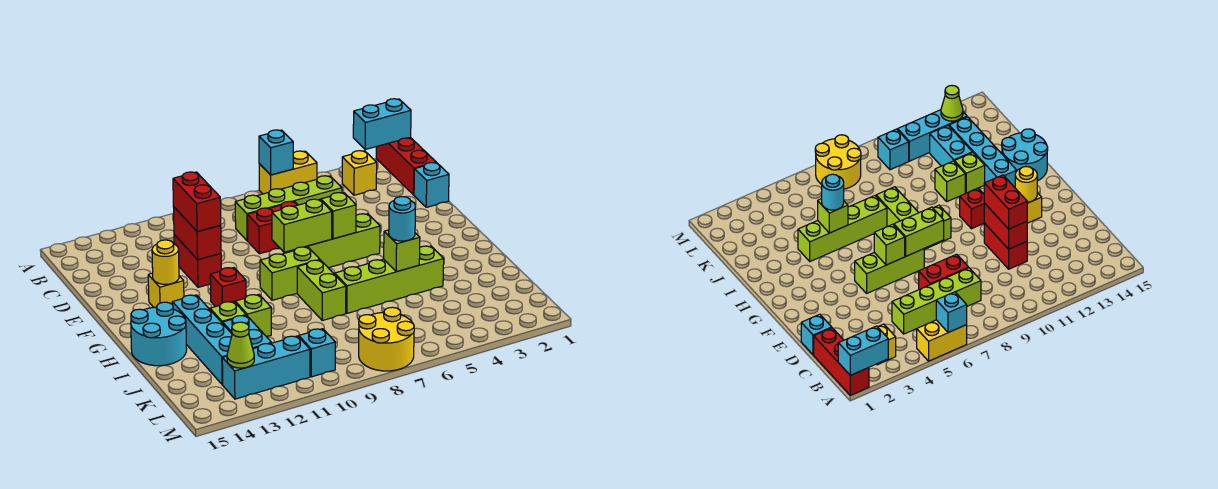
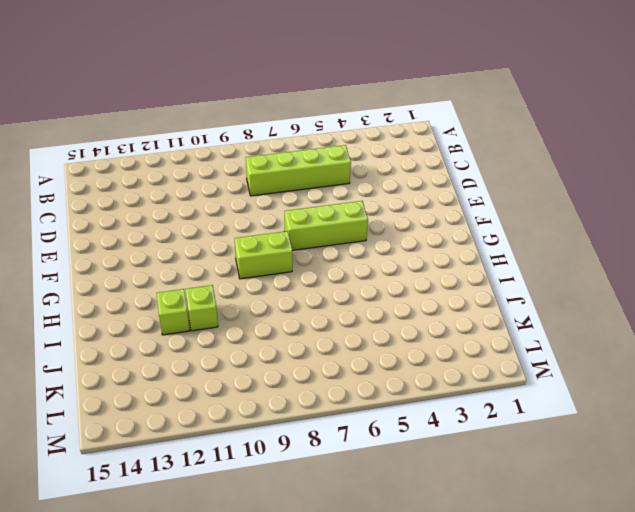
none -> red 1x3 brick [376,137,436,195]
none -> yellow 1x2 brick [259,151,317,194]
none -> yellow 1x1 brick [342,151,377,195]
none -> cyan 1x1 brick [414,163,449,207]

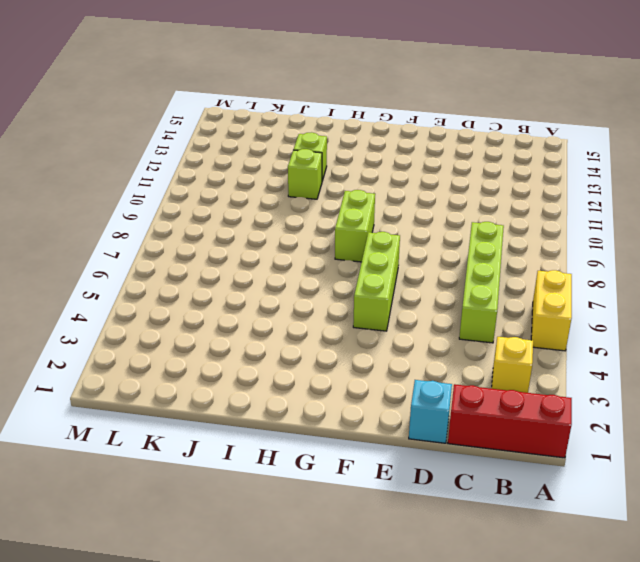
none -> red 1x2 brick [247,201,298,254]
none -> red 1x2 brick [174,235,221,287]
none -> yellow 1x1 brick [148,273,184,307]
none -> red 1x1 brick [210,268,246,307]

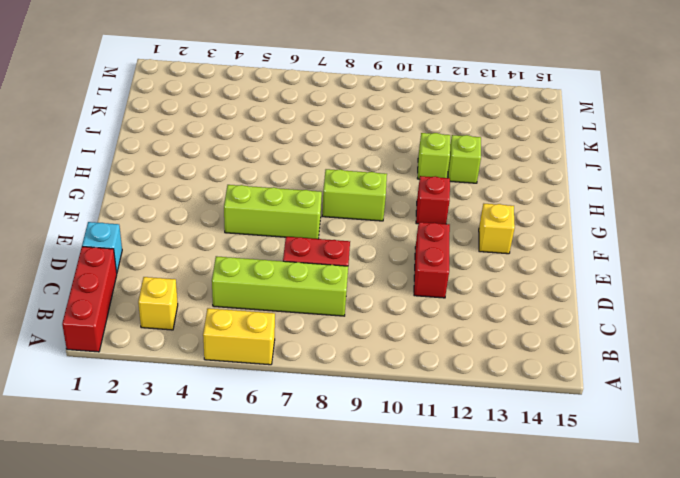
none -> lime 1x2 brick [297,260,346,320]
none -> cyan 1x4 brick [172,295,232,385]
none -> cyan 2x2 round brick [131,302,187,366]
none -> lime 1x4 brick [335,246,444,313]

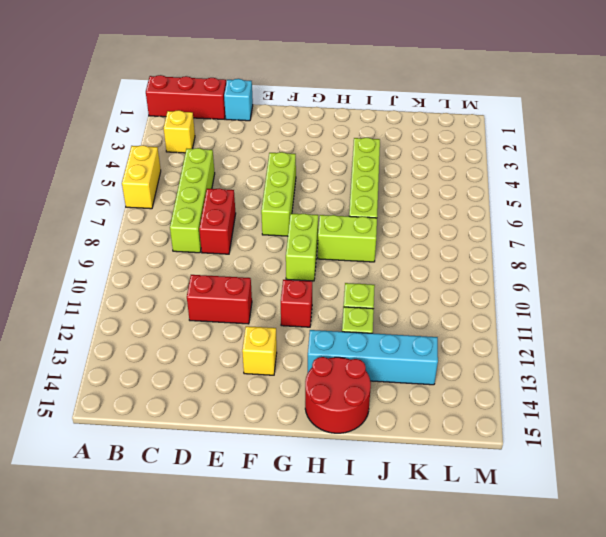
red 2x2 round brick [305,357,371,433] -> cyan 2x2 round brick [131,302,187,366]
none -> cyan 1x2 brick [223,315,271,349]
none -> yellow 2x2 round brick [359,307,414,371]
none -> cyan 1x1 brick [298,329,335,377]
none -> cyan 1x3 brick [222,336,310,399]

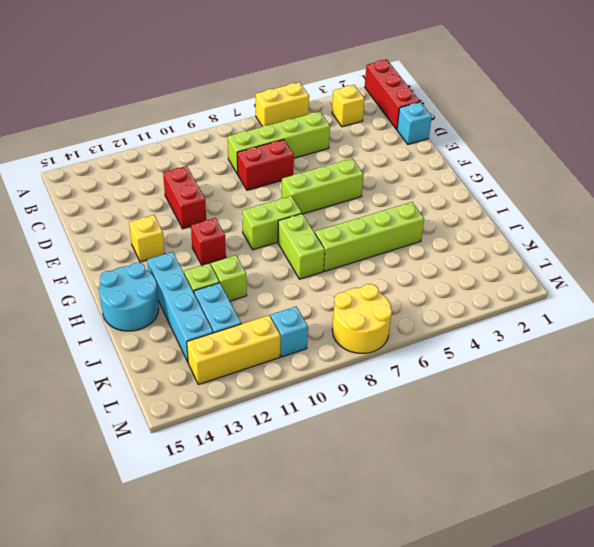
yellow 1x3 brick [187,315,281,385] -> cyan 1x3 brick [222,336,310,399]
none -> cyan 1x2 brick [353,99,411,149]
none -> cyan 1x1 brick [259,130,293,175]
none -> red 1x2 brick [174,207,221,260]
none -> lime 1x1 brick [321,193,356,239]

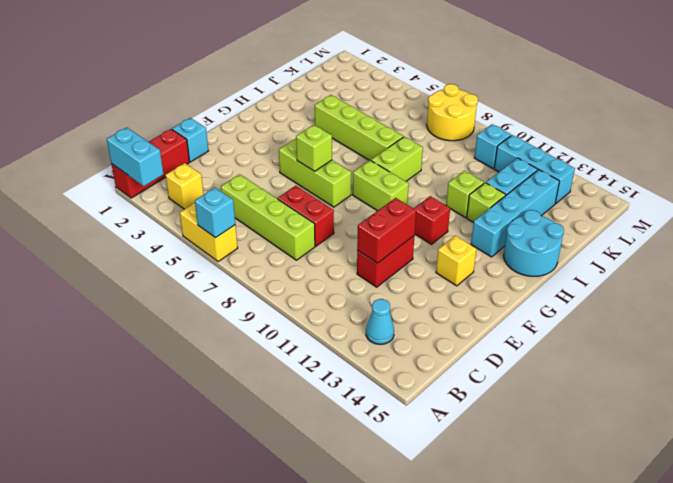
cyan 1x1 cone [366,299,394,344] -> none
none -> lime 1x2 brick [272,199,332,252]
none -> yellow 1x1 round brick [152,240,179,284]
none -> lime 1x1 brick [384,230,420,272]
none -> lime 1x1 cone [227,322,254,368]

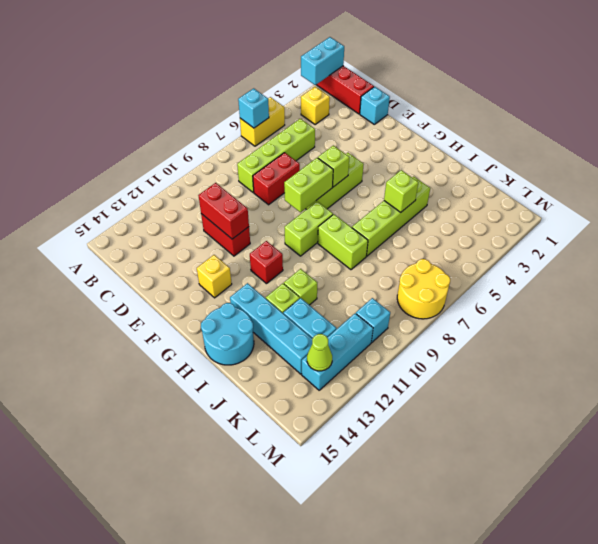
none -> yellow 1x1 round brick [152,240,179,284]
none -> red 1x2 brick [173,172,221,232]
none -> cyan 1x1 round brick [389,197,415,241]

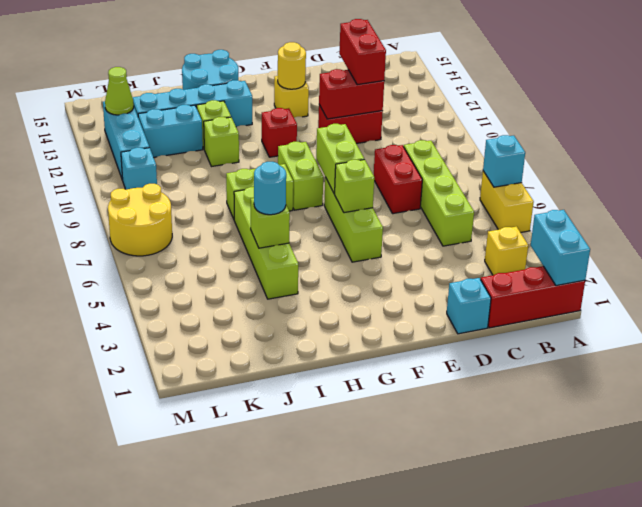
red 1x2 brick [339,19,386,85] -> red 1x2 brick turned to [173,172,221,232]

